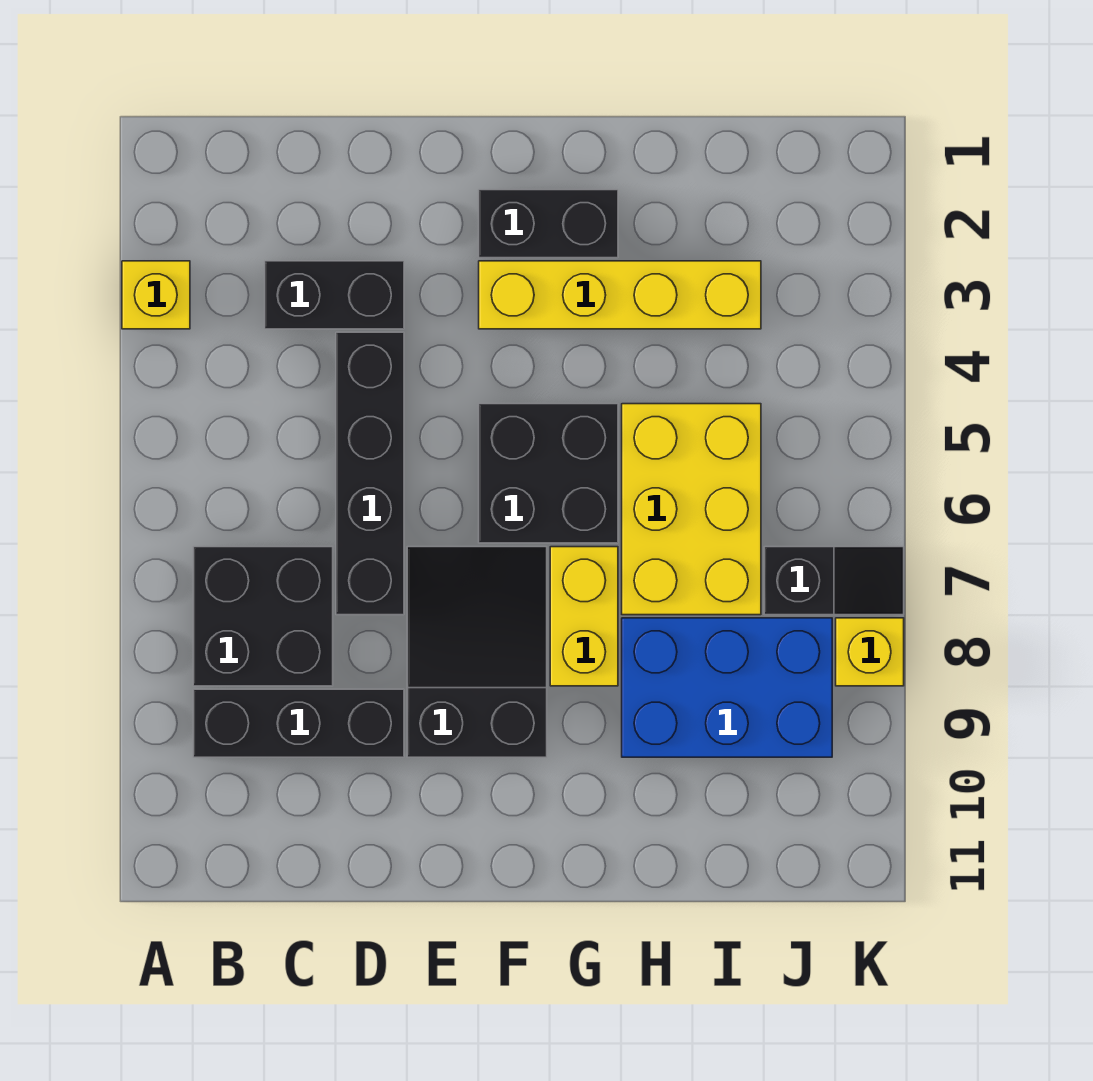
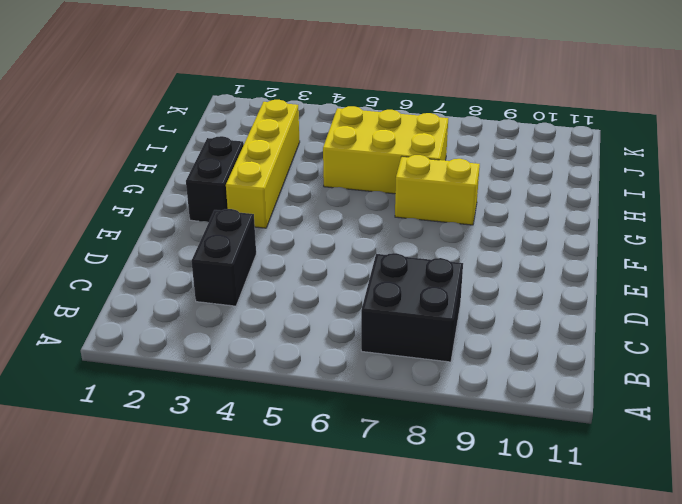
none -> yellow 1x1 brick [122,261,190,329]
none -> black 1x3 brick [193,689,404,757]
none -> black 1x4 brick [336,332,404,615]

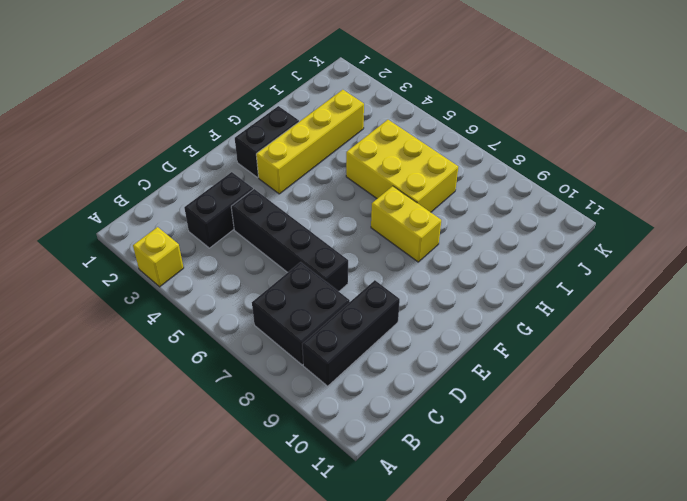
none -> black 2x3 slope [407,547,547,757]
none -> black 2x2 brick [479,404,618,543]
none -> blue 2x3 brick [622,618,832,757]

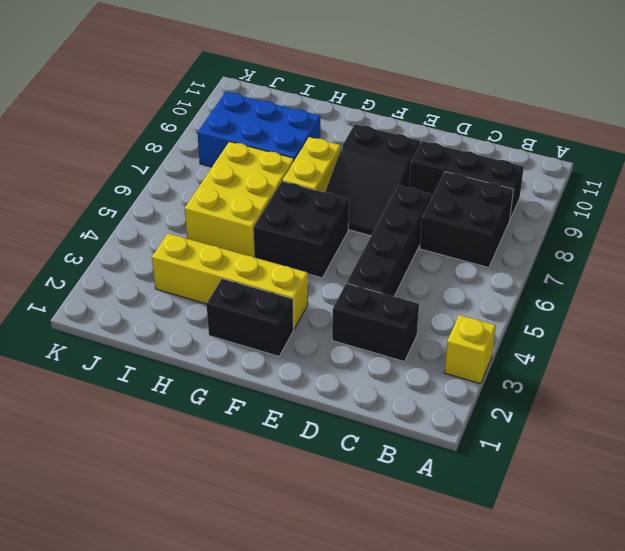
none -> black 1x2 slope [764,547,904,615]
none -> yellow 1x1 brick [836,618,904,686]

